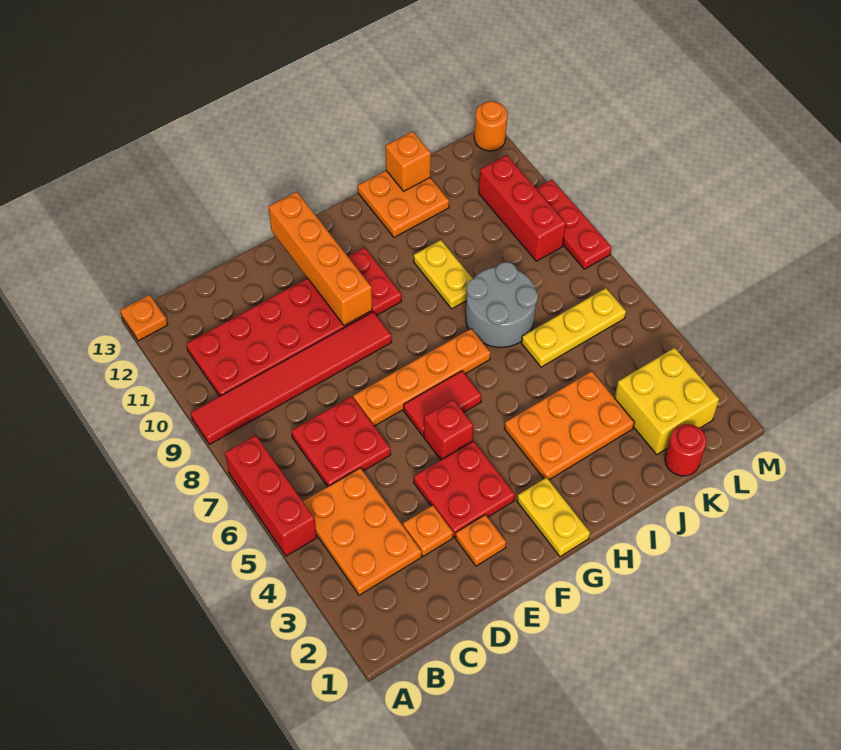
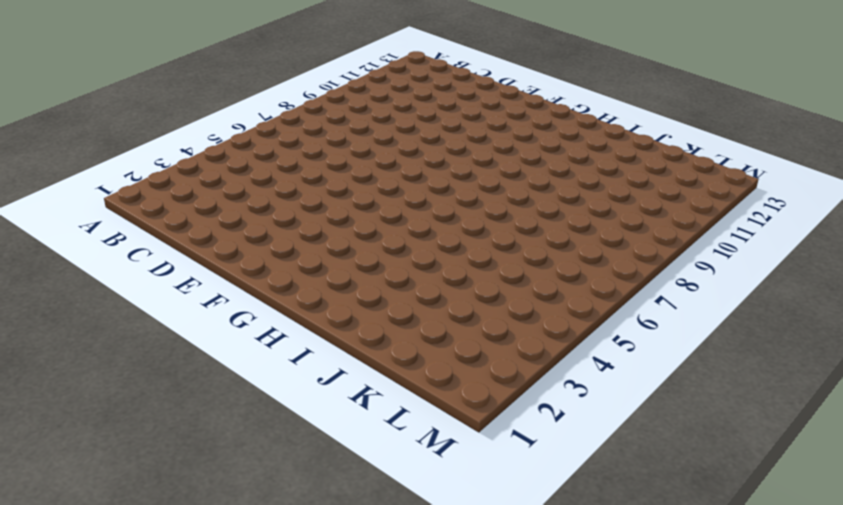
none -> red 1x3 brick [225,435,317,556]
none -> red 1x6 tile [191,312,392,445]
none -> orange 1x1 plate [120,295,168,341]

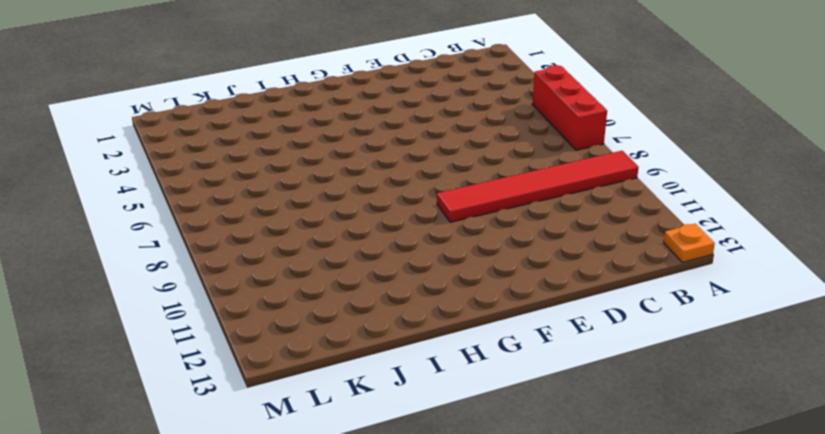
none -> orange 2x3 plate [303,468,422,595]
none -> red 2x6 plate [186,248,402,396]
none -> red 2x2 plate [291,396,391,487]

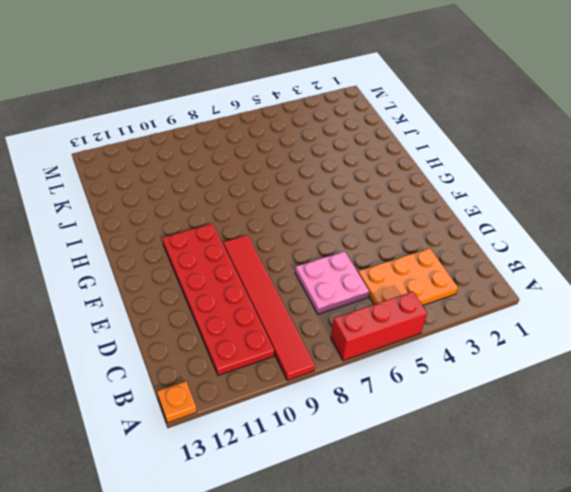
pink 2x2 plate [295,251,369,314] -> red 2x2 plate [291,396,391,487]
none -> orange 1x1 plate [403,505,453,556]
none -> orange 1x1 plate [455,515,506,566]
none -> red 2x2 plate [414,441,515,537]

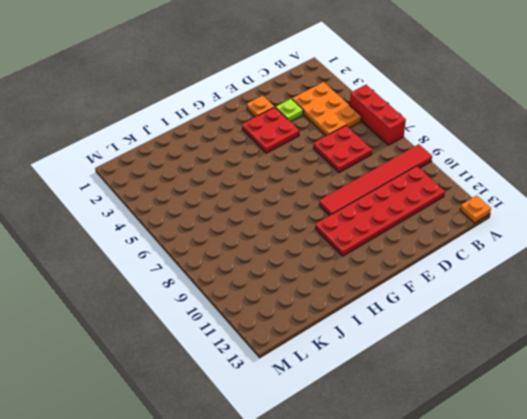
lime 1x1 plate [276,99,303,122] -> orange 1x1 plate [403,505,453,556]
none -> orange 1x4 plate [353,329,491,426]
none -> red 1x1 brick [424,400,474,460]
none -> red 1x2 tile [404,371,482,436]

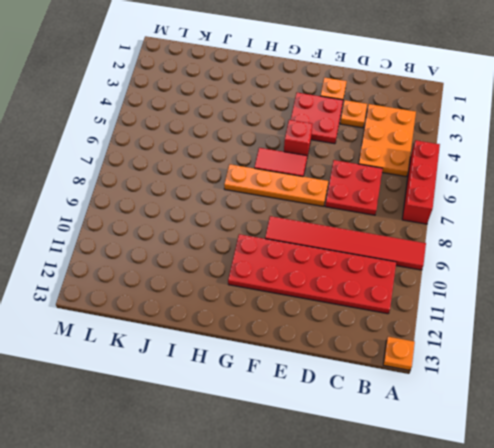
none -> yellow 1x2 plate [517,478,590,557]
none -> orange 2x3 plate [504,371,635,480]
none -> grey 2x2 round brick [466,262,538,347]

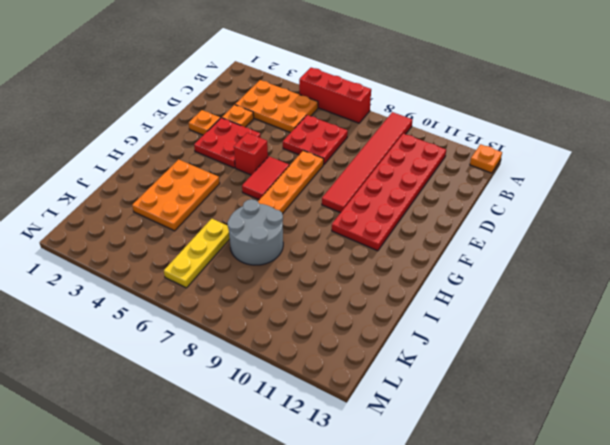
none -> yellow 1x2 plate [517,478,590,557]
none -> yellow 1x2 plate [414,240,473,309]
none -> orange 2x2 plate [358,171,449,237]

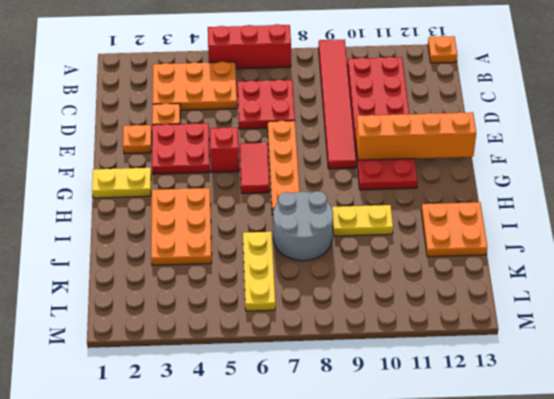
none -> red 1x1 round brick [665,424,707,476]
none -> yellow 2x2 brick [615,348,719,455]
none -> red 1x3 brick [479,155,566,261]

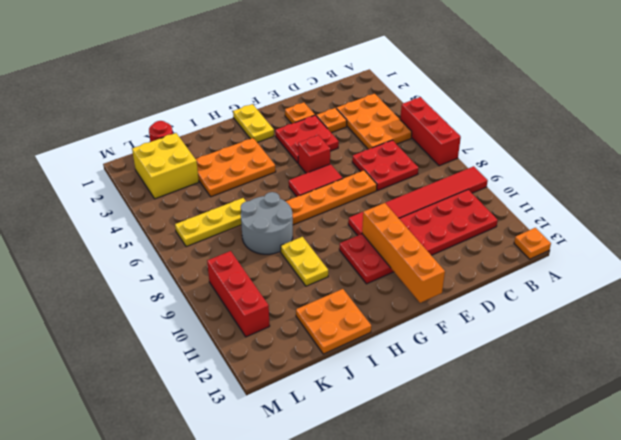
none -> red 1x3 plate [536,180,612,269]
none -> orange 1x1 round brick [474,101,507,151]
none -> orange 1x1 brick [386,131,431,191]

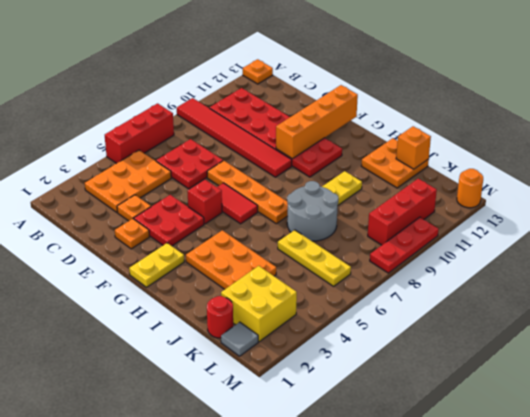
grey 1x1 tile [221,322,258,356] -> none

